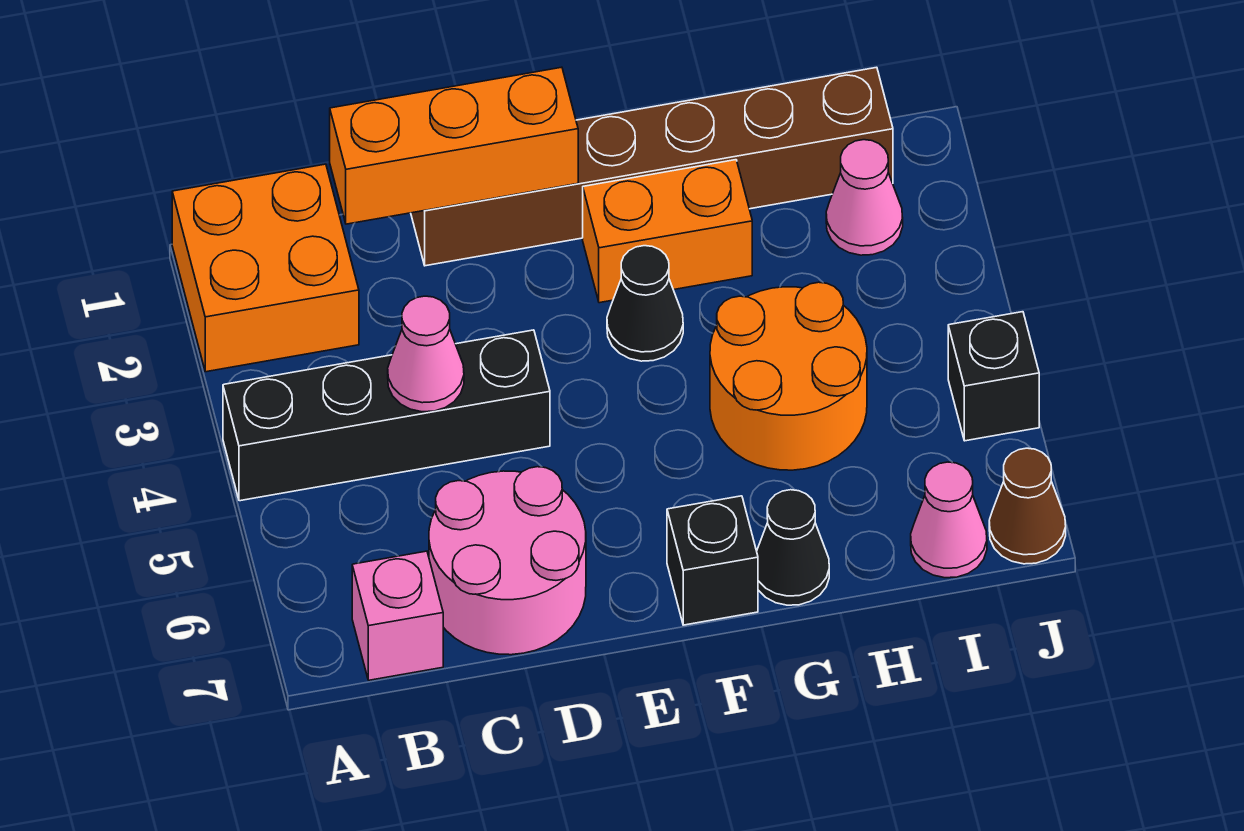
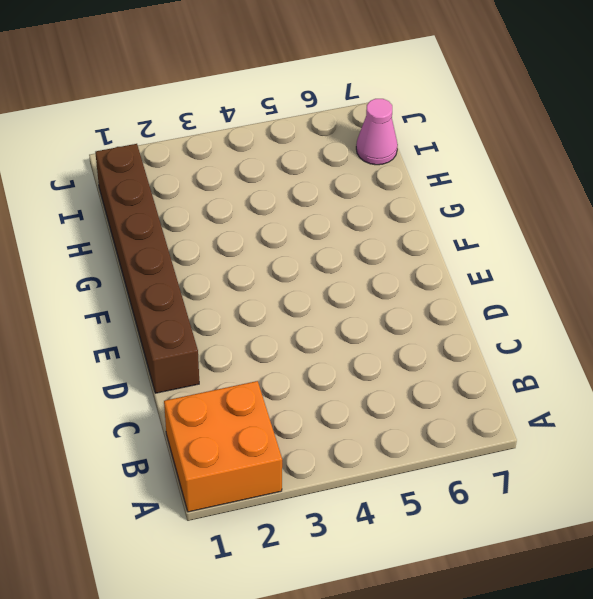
none -> black 1x4 brick [223,330,550,501]
none -> pink 1x1 brick [352,551,443,680]
none -> pink 2x2 round brick [429,467,586,655]

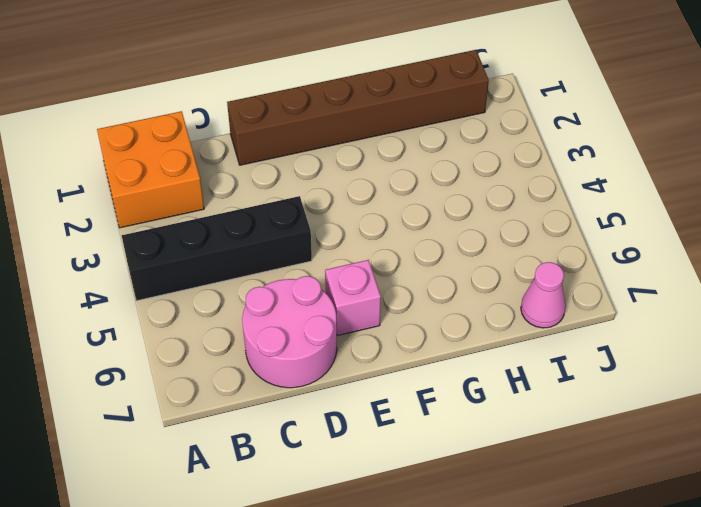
pink 1x1 brick [325,260,381,336] -> pink 1x1 brick moved to [352,551,443,680]
none -> orange 1x2 brick [583,160,752,303]
none -> black 1x1 cone [607,246,683,361]
none -> black 1x1 brick [667,496,758,625]

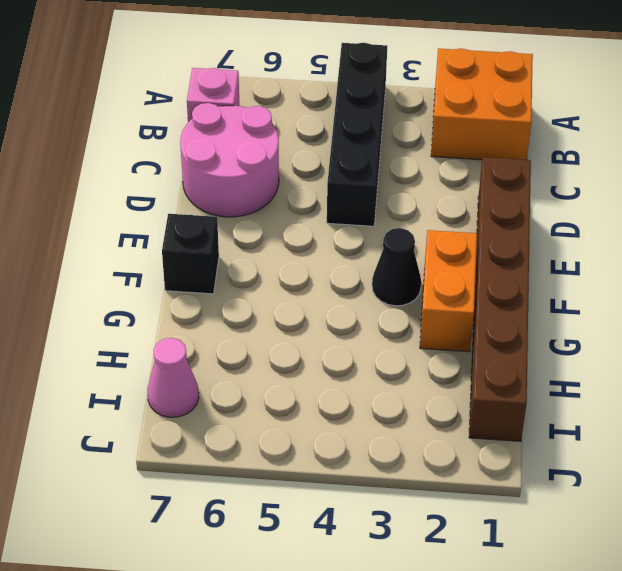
none -> orange 2x2 round brick [710,282,867,470]
none -> black 1x1 cone [757,490,829,605]
none -> pink 1x1 cone [826,140,903,255]

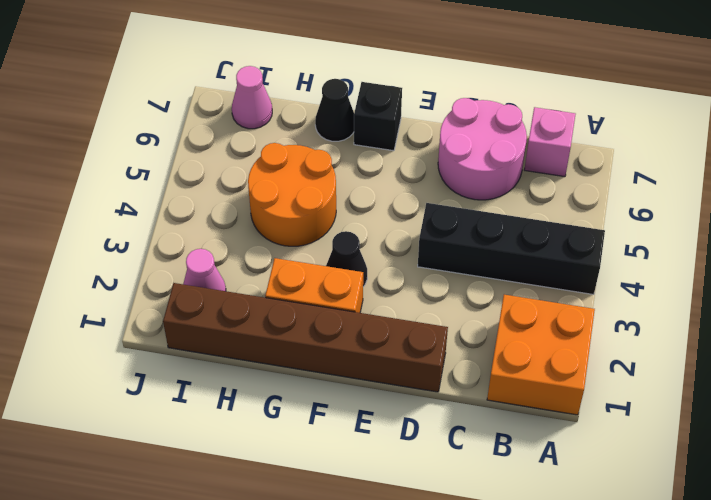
none -> black 1x1 brick [948,312,1039,441]
none -> brown 1x1 cone [989,448,1066,564]
none -> orange 1x3 brick [330,67,578,224]

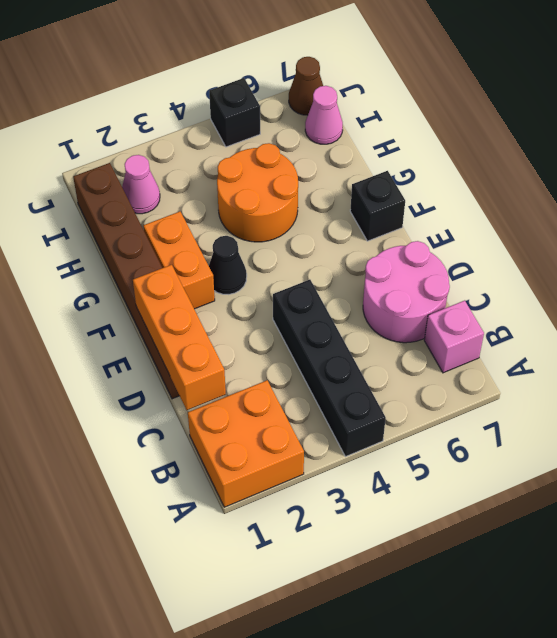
none -> black 1x1 cone [757,490,829,605]
none -> pink 1x1 cone [388,296,464,412]

